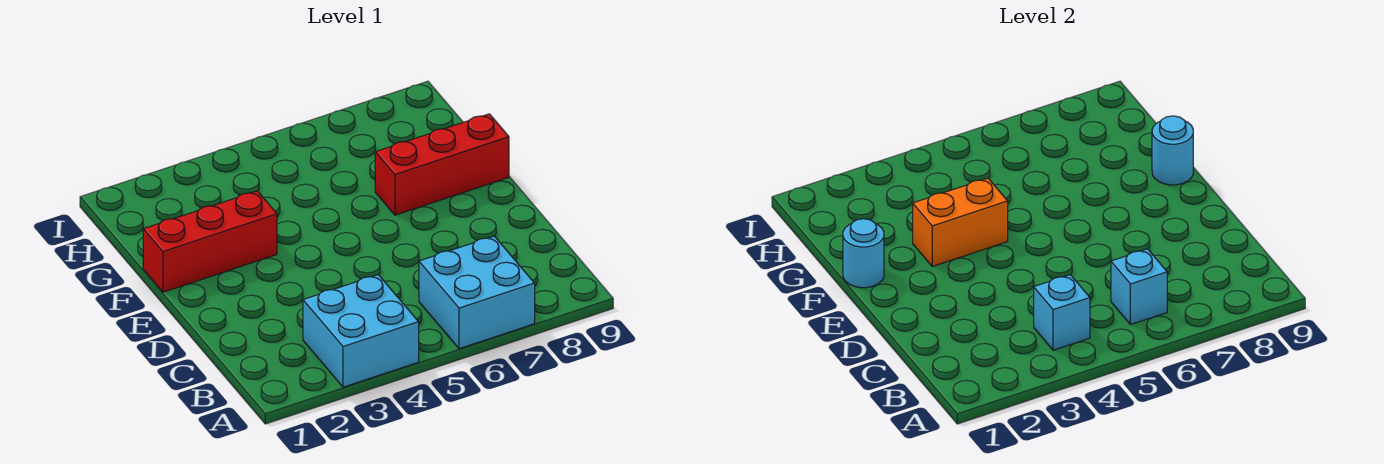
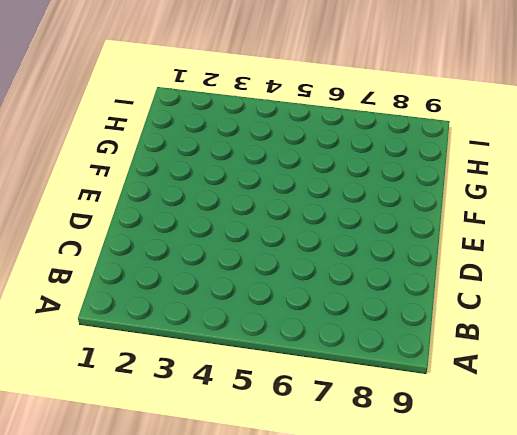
none -> cyan 2x2 brick [303,275,419,387]
none -> cyan 2x2 brick [419,236,535,349]

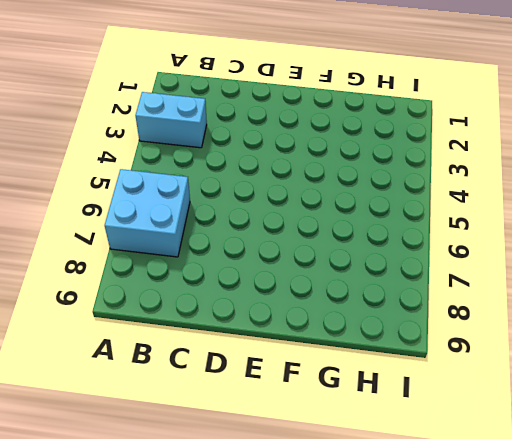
cyan 1x2 brick [135,92,207,148] -> cyan 2x2 brick [303,275,419,387]
none -> red 1x3 brick [143,191,277,292]
none -> red 1x3 brick [375,114,509,215]

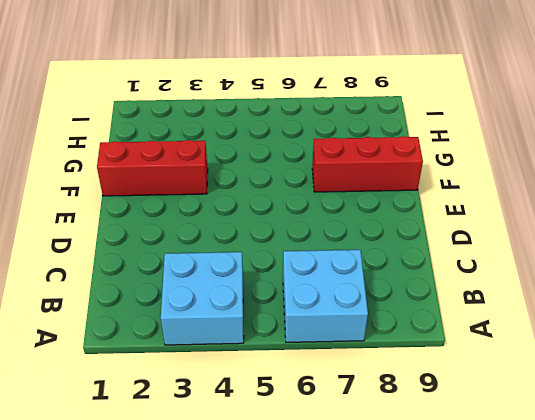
none -> cyan 1x1 brick [1034,275,1090,350]
none -> cyan 1x1 brick [1111,249,1167,325]

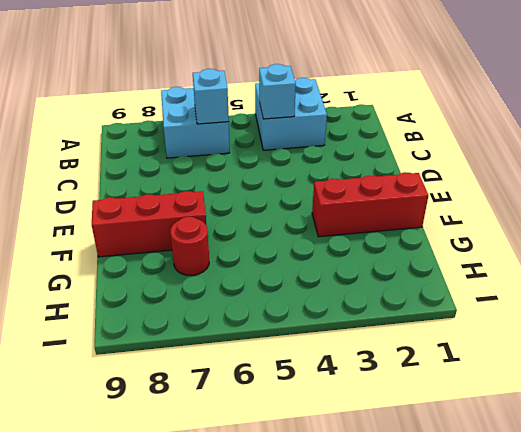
red 1x1 round brick [170,216,209,276] -> none
none -> cyan 1x1 round brick [843,219,884,288]
none -> orange 1x2 brick [913,178,1008,266]

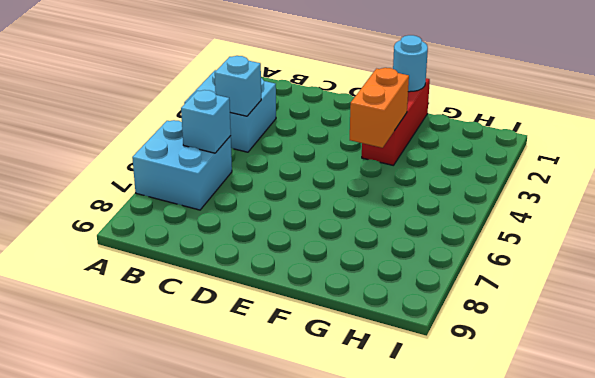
none -> red 1x3 brick [375,114,509,215]
none -> cyan 1x1 round brick [1152,116,1193,185]

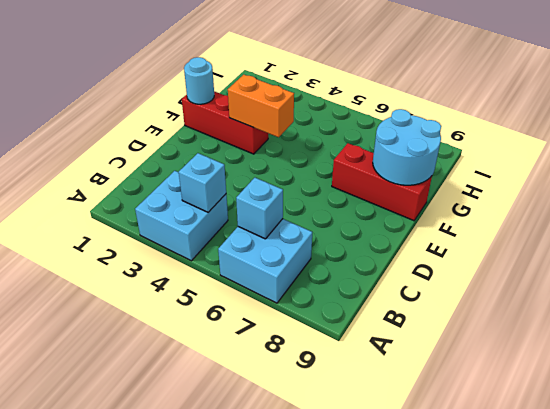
cyan 2x2 round brick [373,109,441,185] -> cyan 1x1 round brick [1152,116,1193,185]

